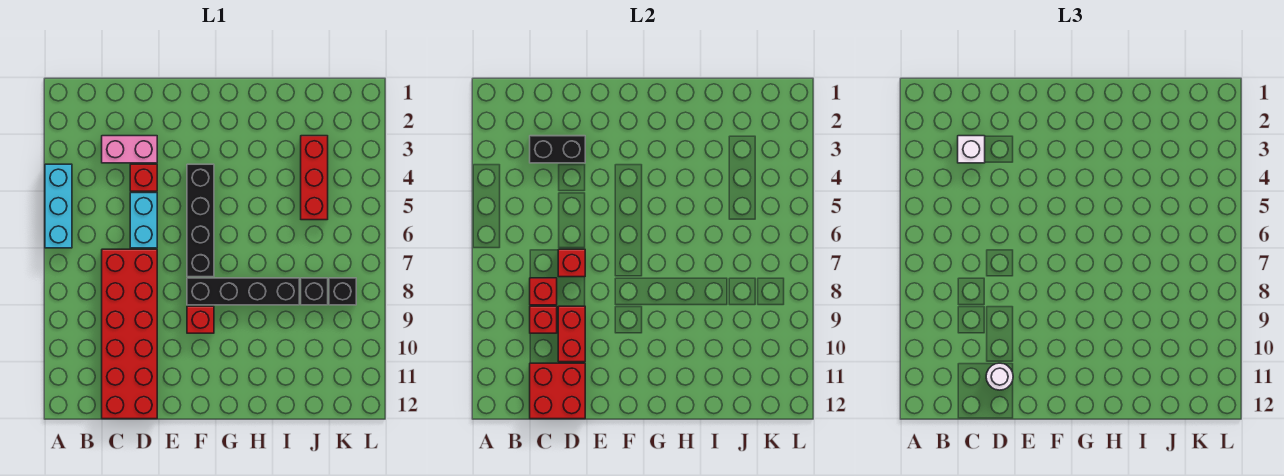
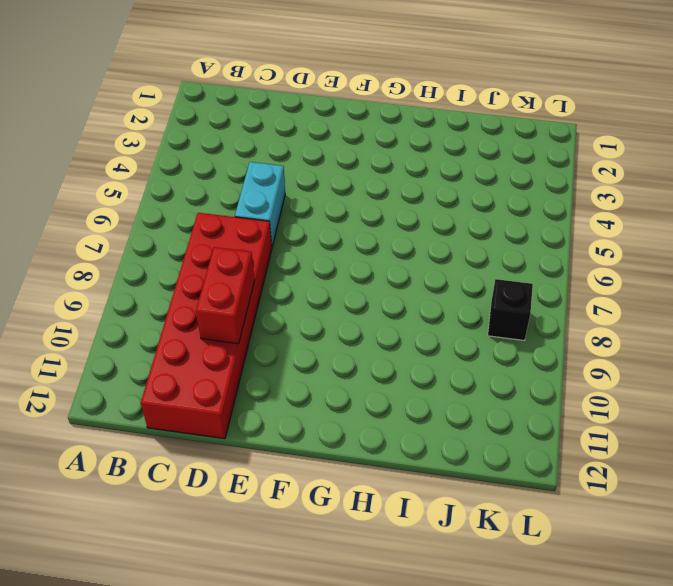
none -> cyan 1x3 brick [45,164,72,248]
none -> pink 1x2 brick [102,136,157,163]
none -> red 1x1 brick [130,164,157,191]

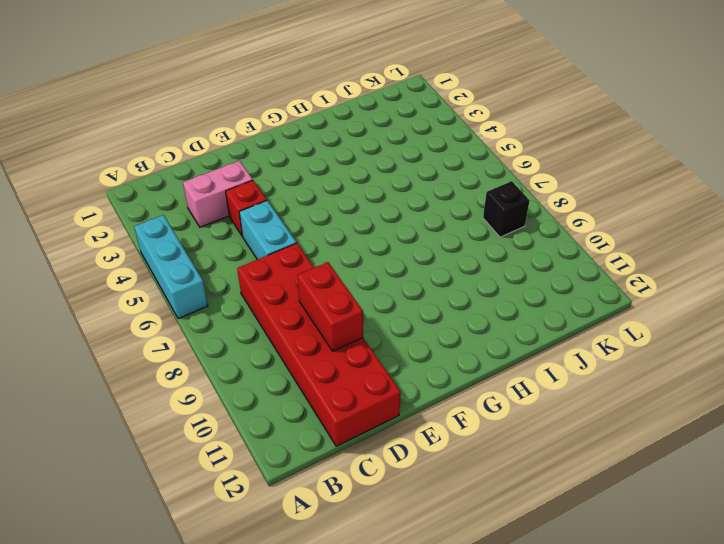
none -> black 1x4 brick [187,164,214,277]
none -> black 1x4 brick [187,278,299,305]
none -> red 1x1 brick [187,306,214,333]

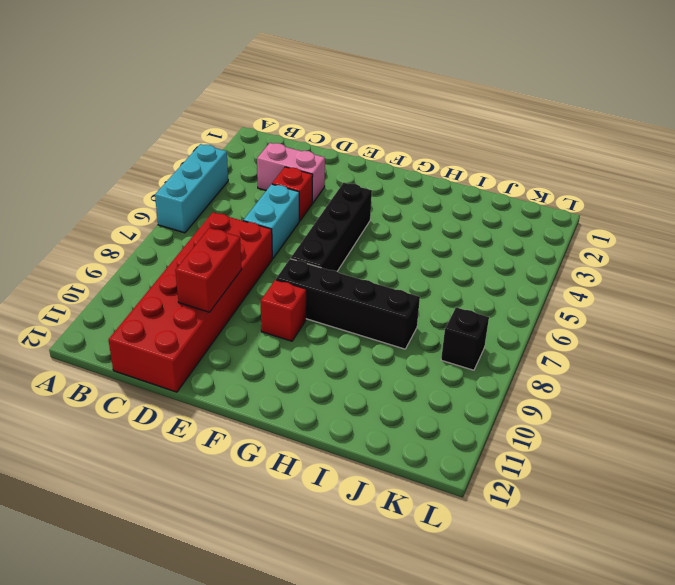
none -> red 1x3 brick [301,136,328,220]
none -> black 1x1 brick [301,278,328,305]
none -> black 1x2 brick [530,136,585,163]

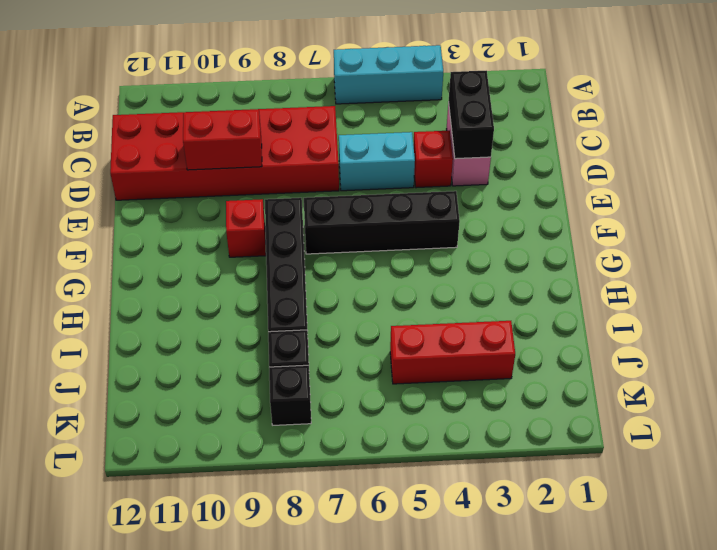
none -> red 1x1 brick [530,278,557,305]
none -> red 1x1 brick [530,306,557,333]
none -> red 2x2 brick [530,363,585,419]

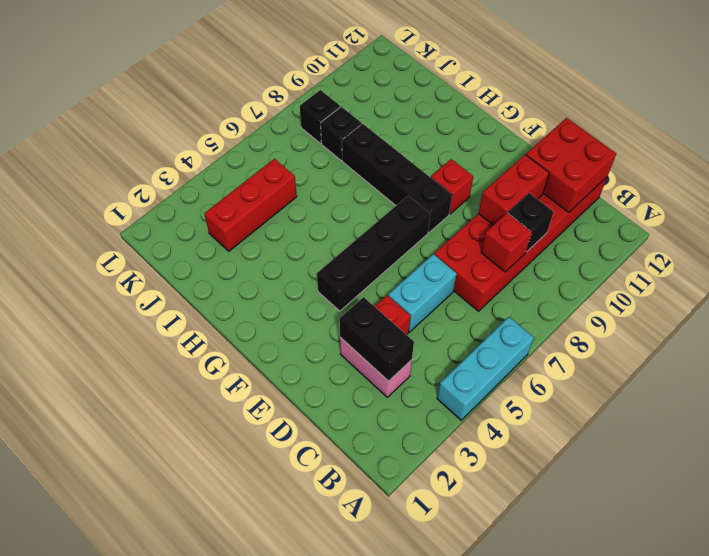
black 1x1 brick [508,193,554,252] -> red 1x1 brick [530,306,557,333]
none -> red 1x1 brick [558,249,585,277]
none -> white 1x1 brick [958,136,985,163]
none -> white 1x1 round brick [986,363,1013,390]

